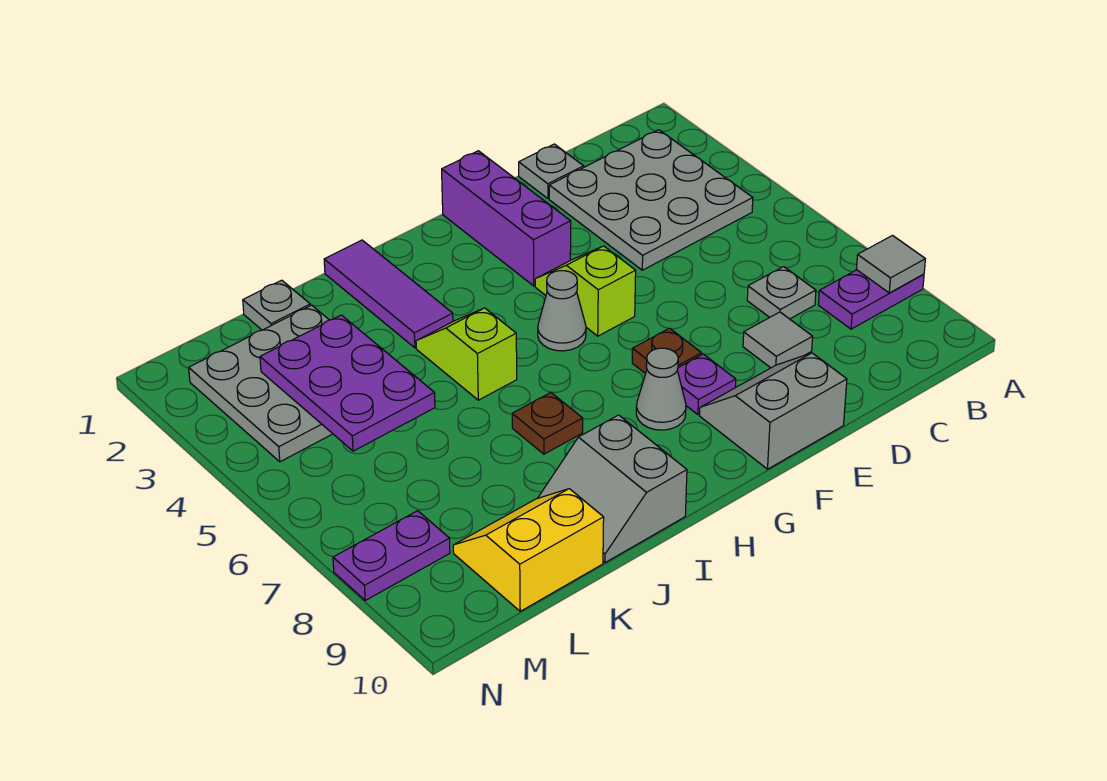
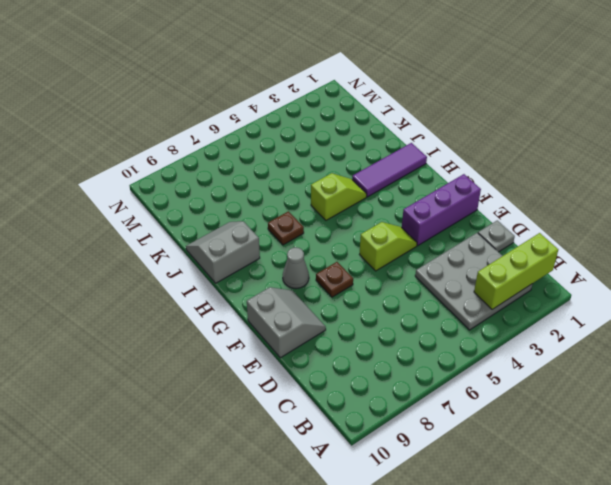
lime 1x3 brick [474,233,558,309] -> none
none -> purple 1x2 plate [818,270,924,329]
none -> grey 1x1 plate [747,267,816,319]
none -> grey 1x1 tile [743,312,813,368]

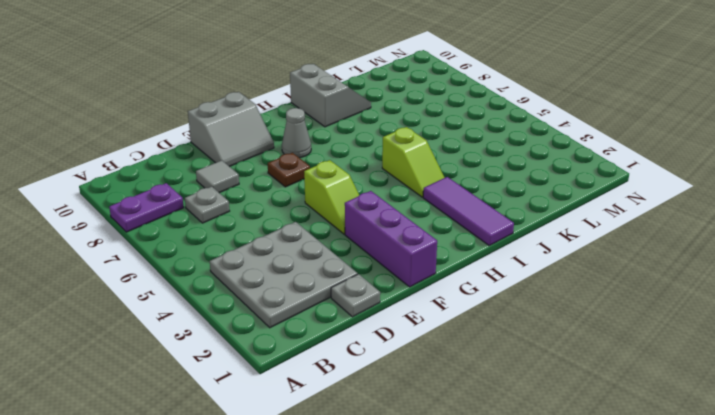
none -> purple 1x1 plate [677,354,736,415]
none -> grey 1x1 cone [538,271,586,351]
none -> brown 1x1 plate [512,393,583,454]

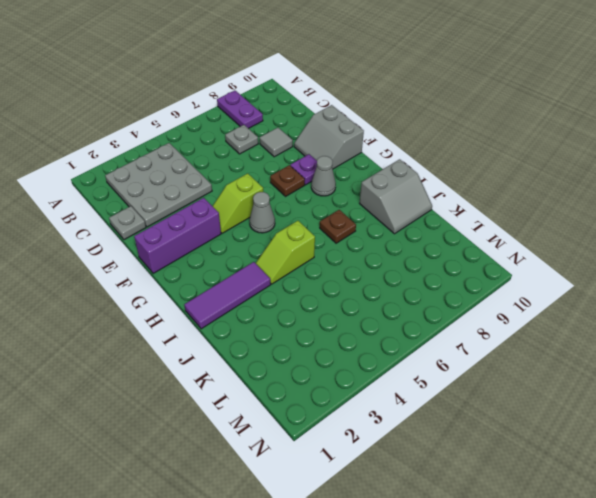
none -> grey 1x1 plate [243,280,310,330]
none -> grey 3x3 plate [189,305,332,462]
none -> yellow 2x2 slope [453,489,604,611]

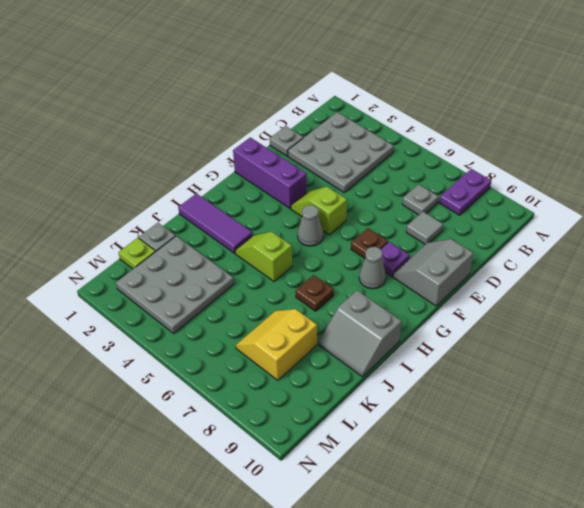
yellow 2x2 slope [236,309,317,380] -> yellow 2x2 slope moved to [453,489,604,611]
lime 1x1 plate [118,238,155,269] -> none
none -> purple 1x2 plate [333,511,450,600]
none -> grey 1x1 tile [856,236,925,293]
none -> purple 2x3 plate [260,315,435,451]

